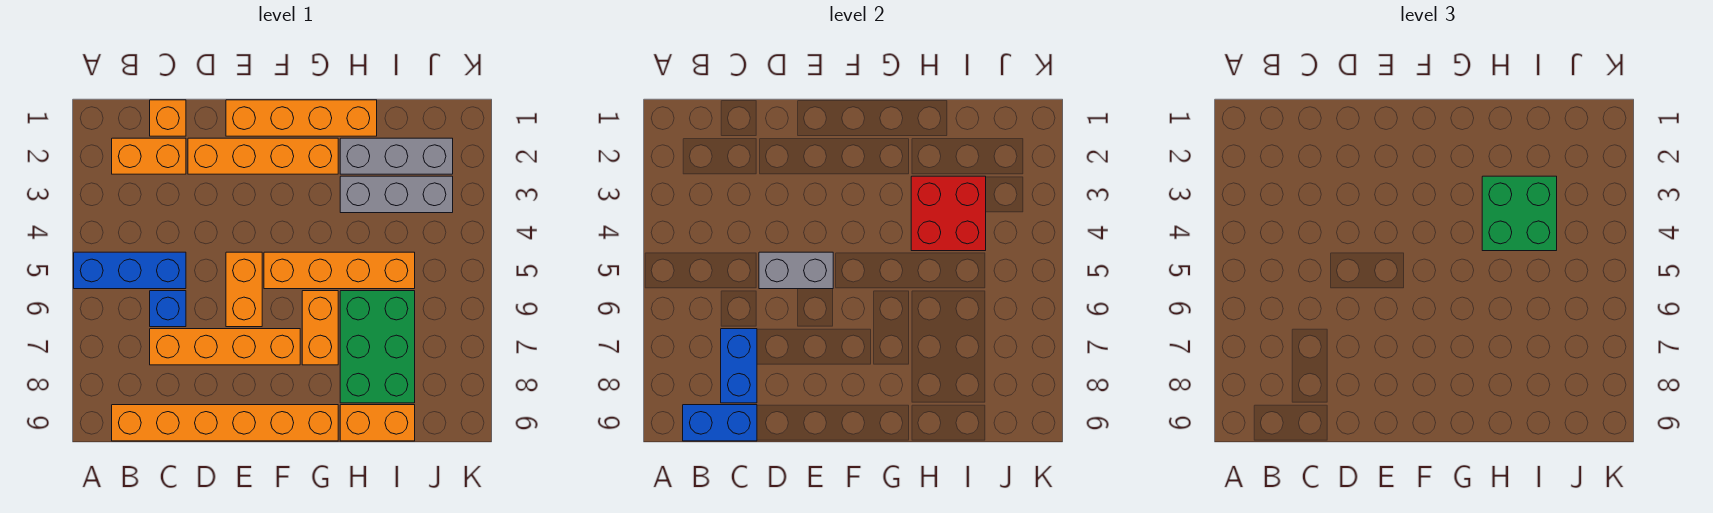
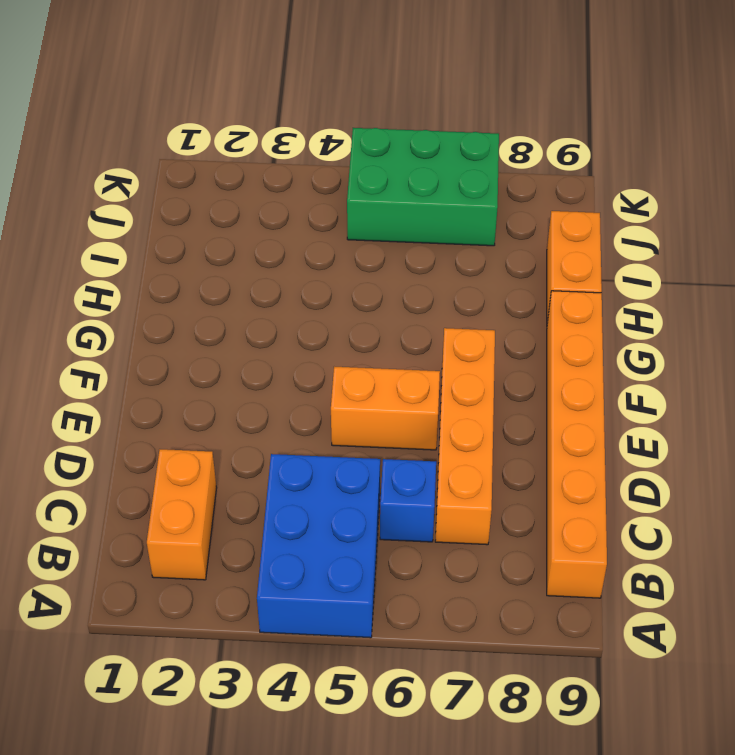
blue 2x3 brick [257,454,380,638] -> blue 1x3 brick [74,252,186,289]
green 2x3 brick [347,128,499,246] -> green 2x3 brick moved to [340,291,415,403]
none -> orange 1x1 brick [150,100,186,136]
none -> orange 1x4 brick [188,138,338,174]
none -> orange 1x4 brick [226,100,377,136]

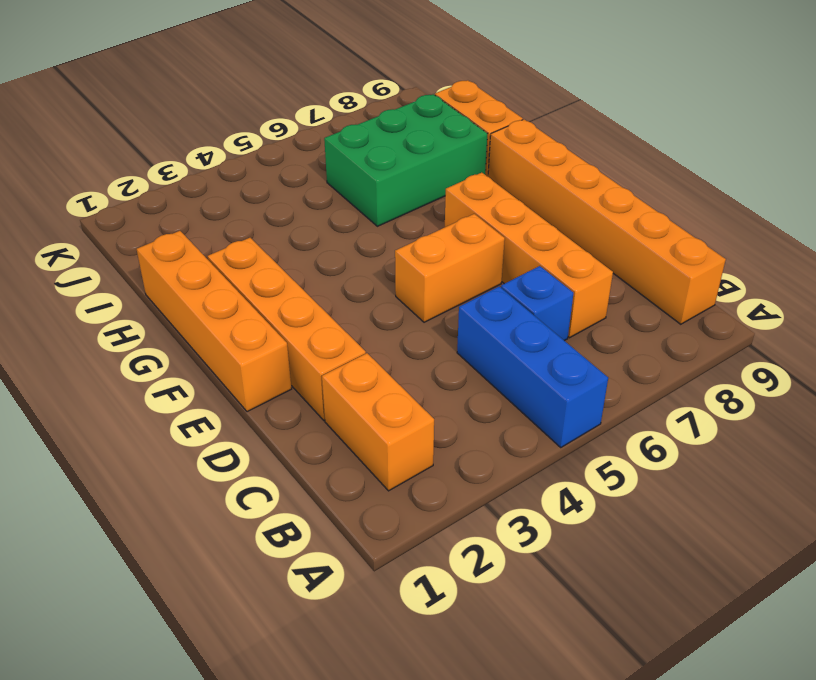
none -> orange 1x1 brick [150,100,186,136]
none -> orange 1x4 brick [264,252,415,289]
none -> orange 1x2 brick [302,291,338,365]

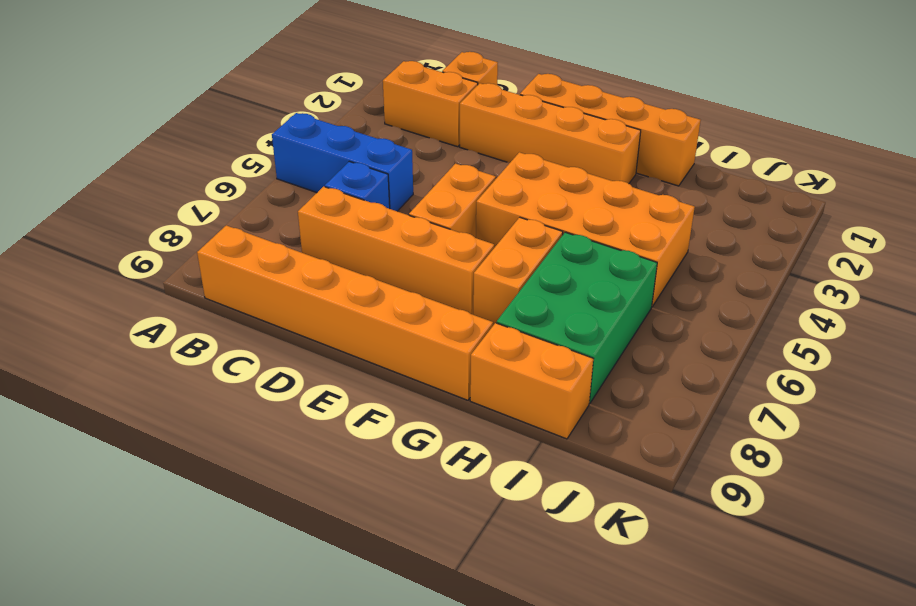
orange 2x4 brick [476,152,695,307] -> orange 1x4 brick [264,252,415,289]
none -> grey 1x3 brick [340,138,453,174]
none -> grey 1x3 brick [340,176,453,213]
none -> blue 1x2 brick [683,405,757,441]

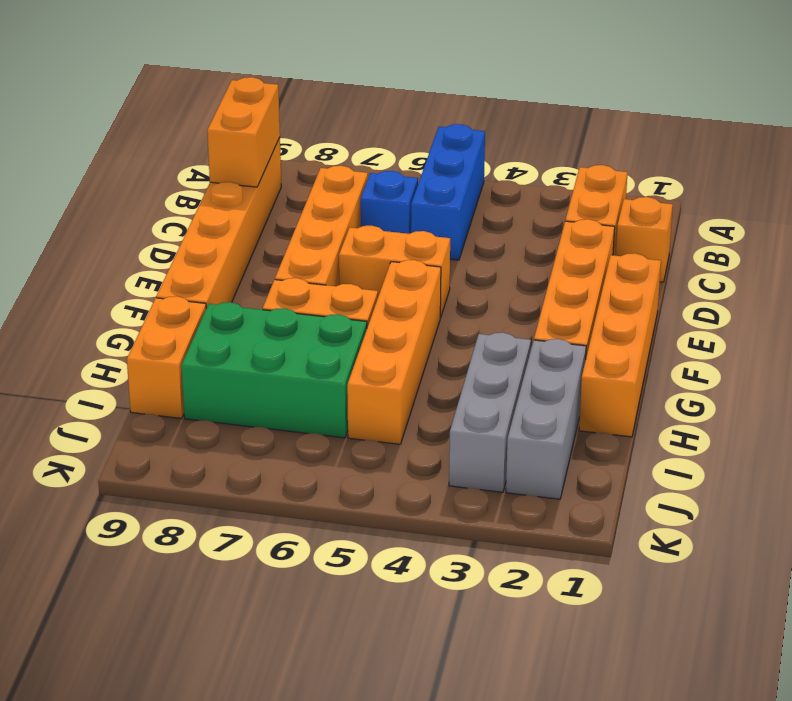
orange 1x2 brick [207,77,280,187] -> blue 1x2 brick [683,405,757,441]
none -> blue 1x2 brick [721,329,757,403]
none -> grey 1x2 brick [759,252,833,289]
none -> red 2x2 brick [911,176,986,251]

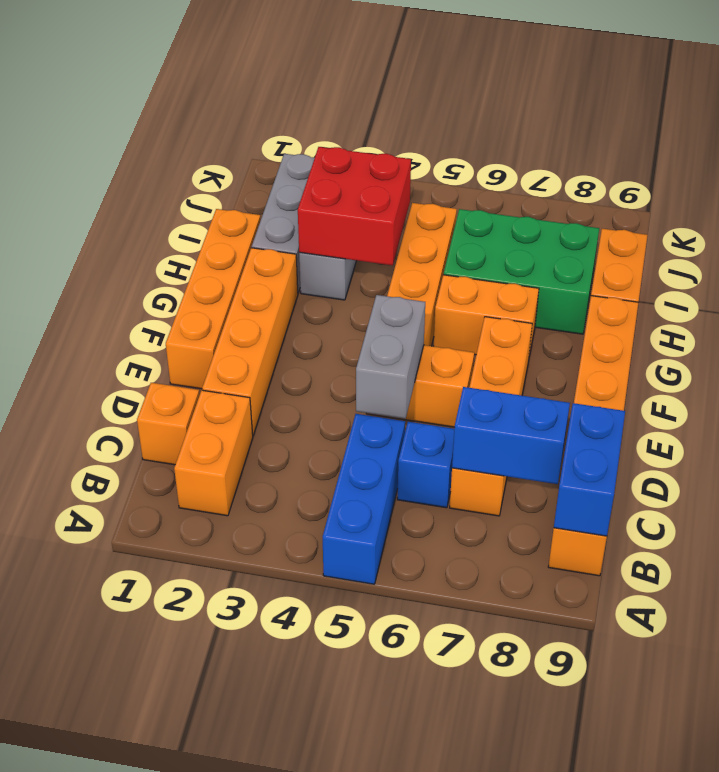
none -> green 2x2 brick [1482,176,1557,251]

